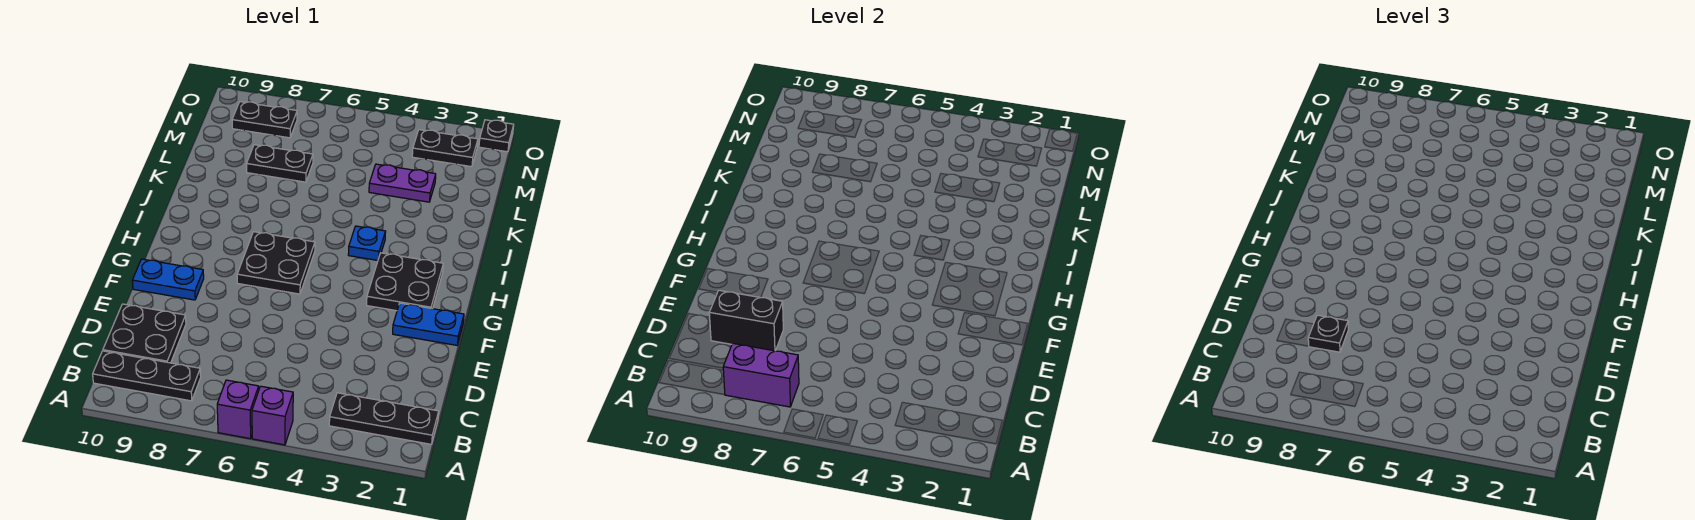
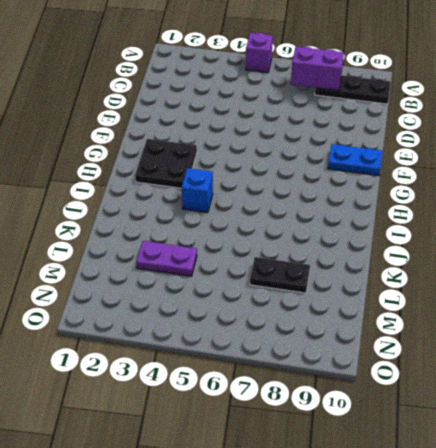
blue 1x1 brick [182,168,213,213] -> blue 1x1 plate [348,226,386,260]
none -> purple 1x1 brick [217,380,259,439]
none -> black 1x3 plate [329,393,439,444]
none -> black 2x2 plate [103,304,186,363]

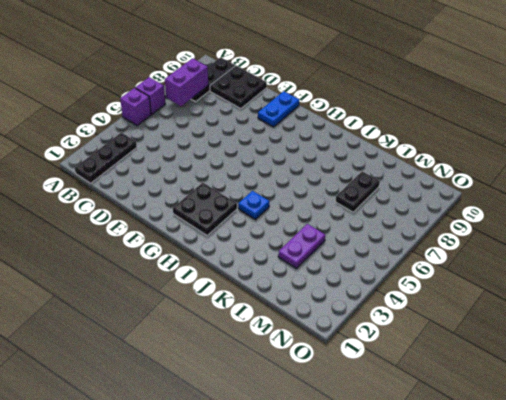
none -> blue 1x2 plate [393,303,464,345]
none -> black 2x2 plate [237,232,315,294]
none -> black 1x2 plate [412,130,478,167]

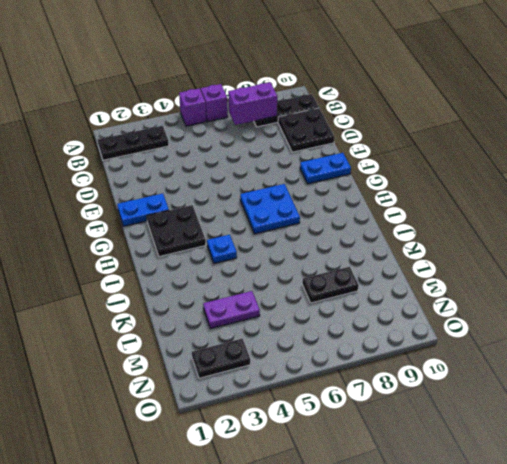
blue 2x2 plate [240,184,300,234] -> black 2x2 plate [237,232,315,294]
none -> black 1x2 plate [232,102,297,138]
none -> black 1x1 plate [479,120,514,152]
none -> black 1x2 brick [709,290,783,351]

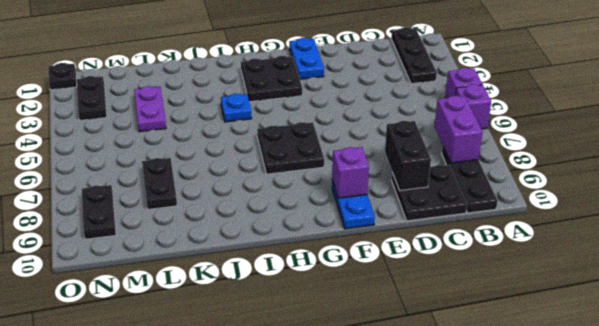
purple 1x1 brick [332,147,369,198] -> none
none -> black 1x1 plate [1308,315,1348,352]

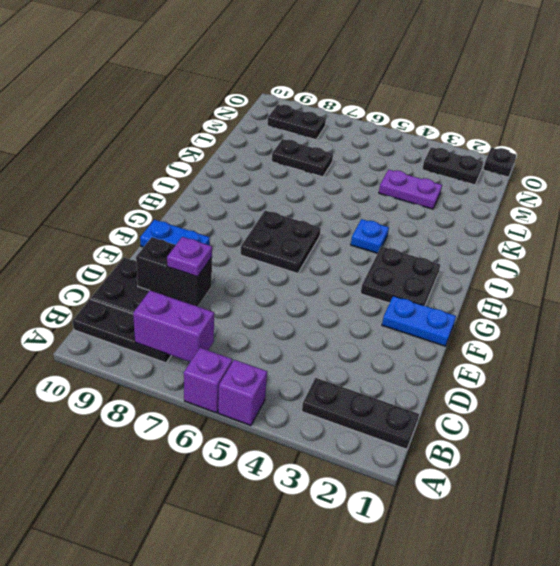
purple 1x1 plate [167,237,212,277] -> black 1x1 plate [1308,315,1348,352]

